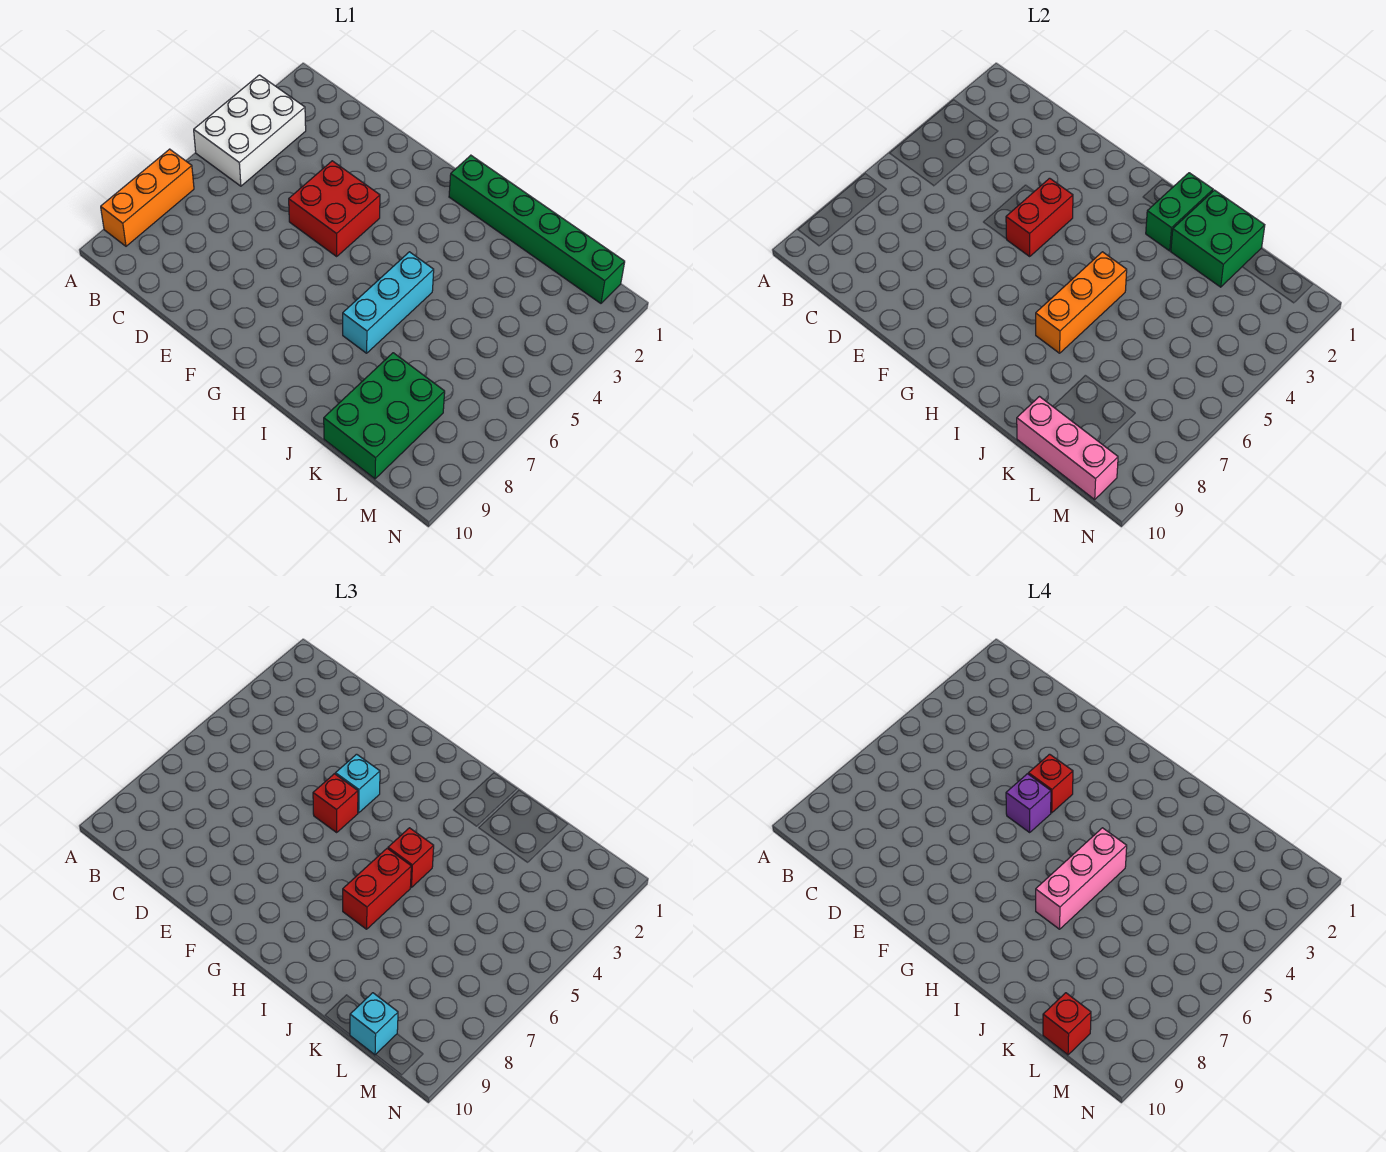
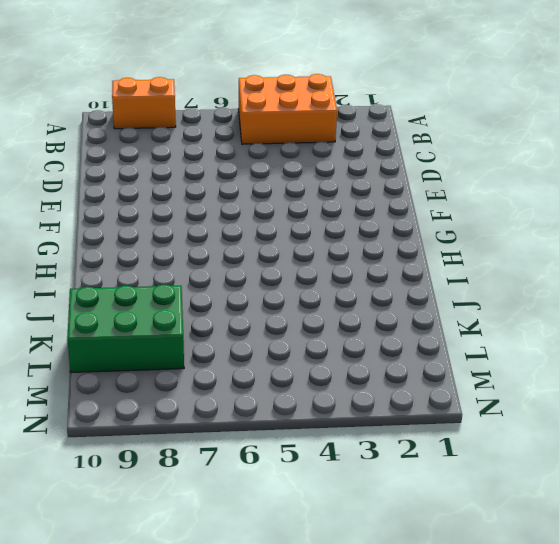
orange 2x3 brick [238,74,337,144] -> white 2x3 brick [194,75,306,186]
orange 1x2 brick [112,77,176,129] -> orange 1x3 brick [101,149,194,246]
none -> red 2x2 brick [289,161,380,256]
none -> green 1x6 brick [449,155,625,303]
none -> cyan 1x3 brick [343,252,434,353]

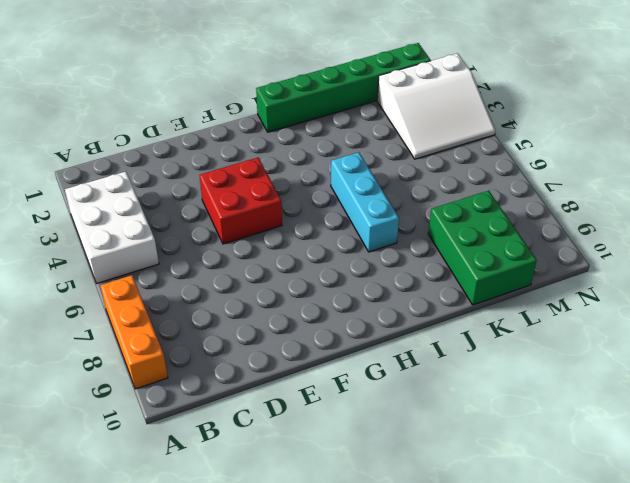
white 3x3 slope [377,53,495,159] -> none
none -> red 1x2 brick [1006,178,1073,256]
none -> green 1x2 brick [1146,173,1213,251]
none -> orange 1x3 brick [1036,252,1127,353]

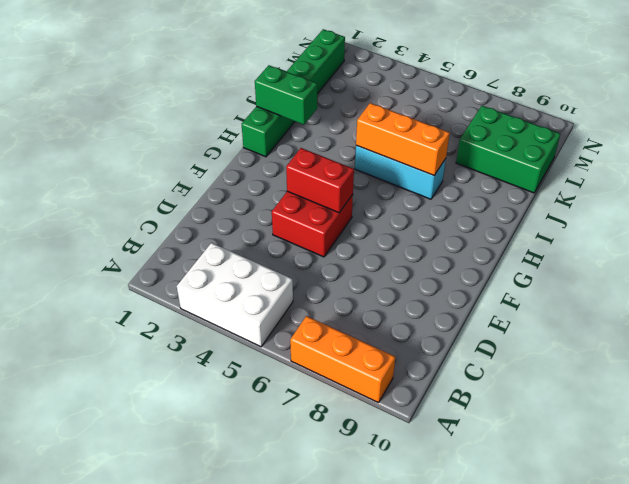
none -> green 2x2 brick [1171,190,1265,287]
none -> pink 1x3 brick [1017,397,1118,499]
none -> cyan 1x1 brick [335,754,380,813]

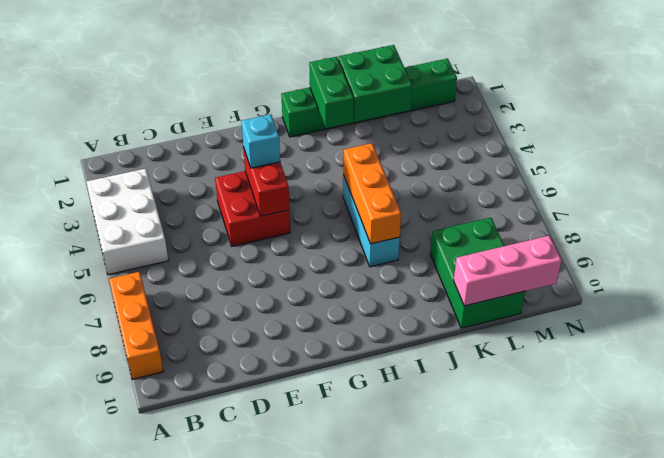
none -> red 1x1 brick [313,774,358,832]
none -> red 1x1 brick [388,828,434,887]
none -> red 1x2 brick [343,849,411,929]

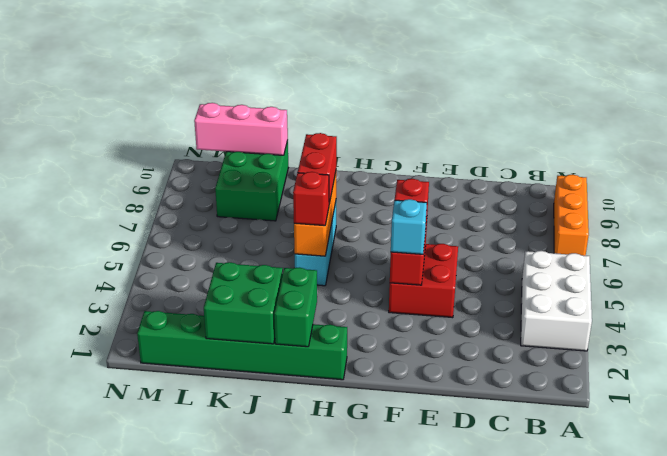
none -> cyan 1x1 brick [350,993,398,1055]
none -> red 1x1 brick [1028,754,1073,813]
none -> purple 1x1 brick [1006,774,1051,832]

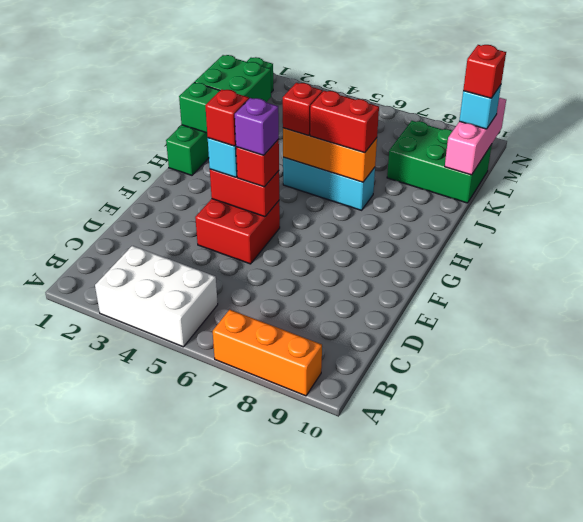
none -> pink 1x3 brick [1036,828,1127,929]

